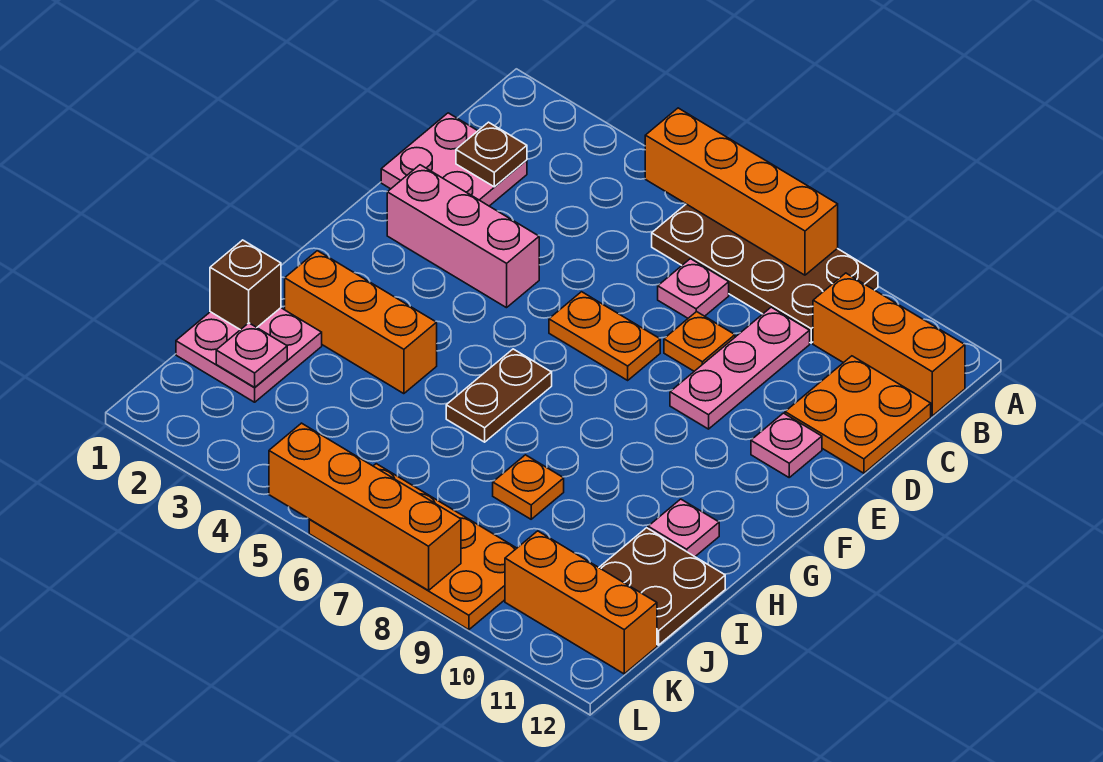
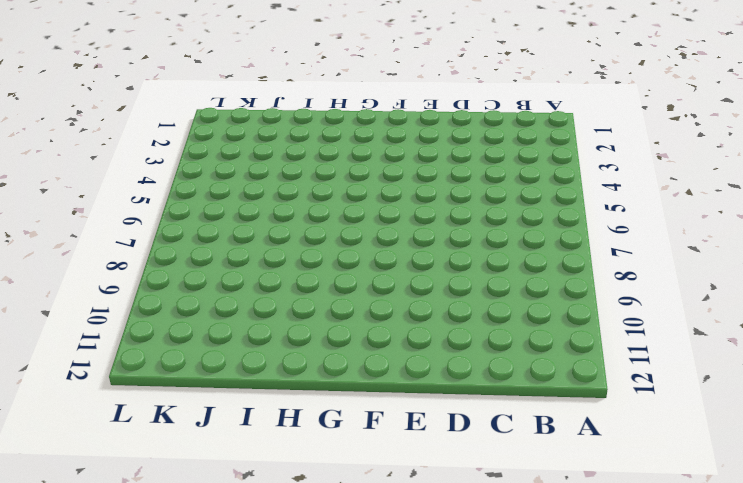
none -> brown 2x4 plate [652,204,878,343]
none -> orange 1x3 brick [813,273,965,416]
none -> pink 2x2 plate [381,113,527,206]

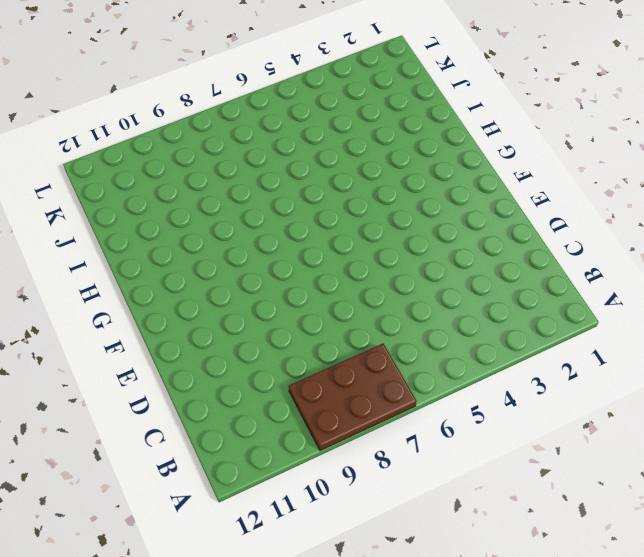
brown 2x3 plate [289,344,417,451] -> brown 2x4 plate [652,204,878,343]
none -> orange 1x3 brick [813,273,965,416]
none -> pink 2x2 plate [381,113,527,206]
none -> pink 1x1 plate [658,259,729,318]

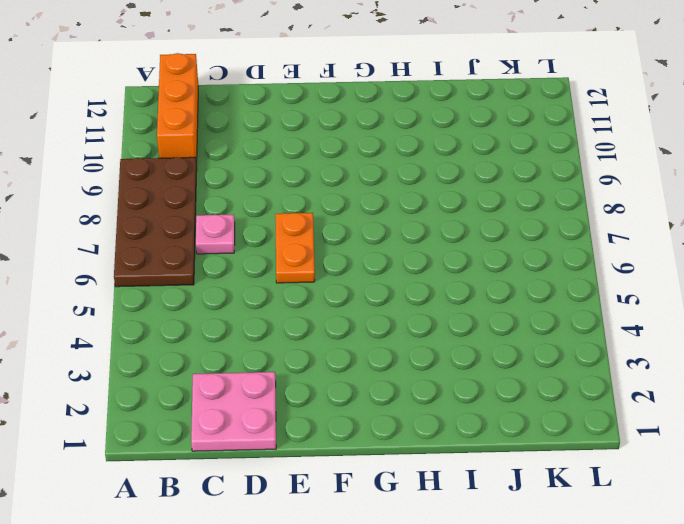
none -> pink 1x3 plate [670,307,810,429]
none -> orange 2x2 plate [785,356,931,473]
none -> orange 1x1 plate [664,311,735,371]

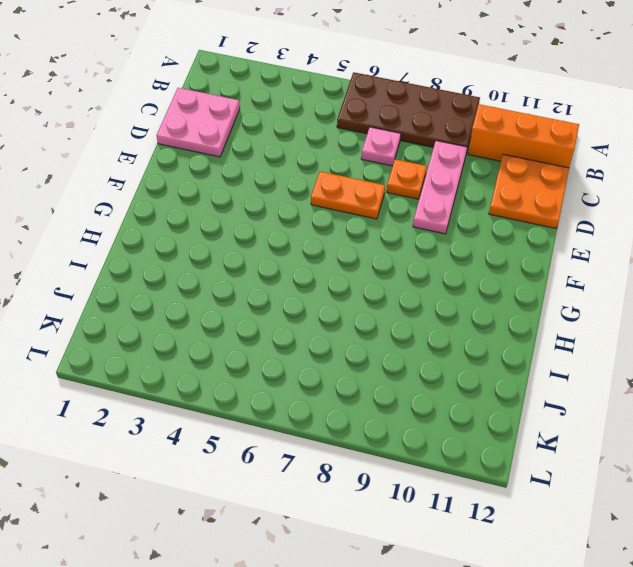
none -> pink 1x3 brick [387,165,539,308]
none -> pink 1x1 plate [751,413,822,477]
none -> brown 1x2 plate [446,349,552,442]

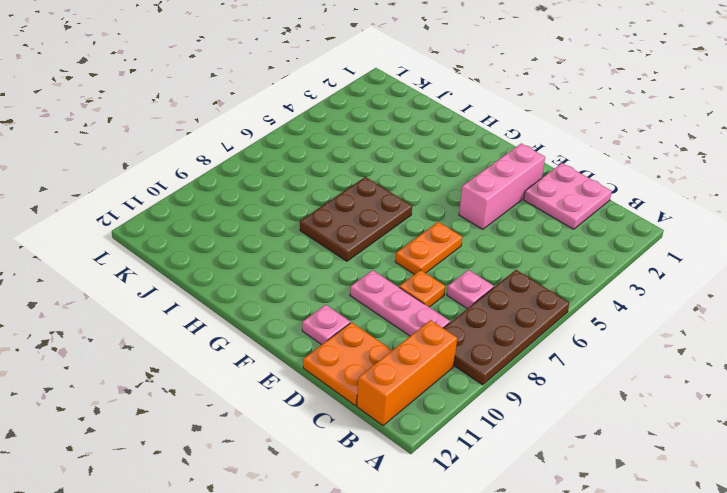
brown 2x3 plate [300,177,412,261] -> brown 1x2 plate [446,349,552,442]
none -> orange 1x3 brick [285,251,437,394]
none -> pink 1x1 plate [648,499,719,557]
none -> pink 2x2 plate [176,308,322,402]

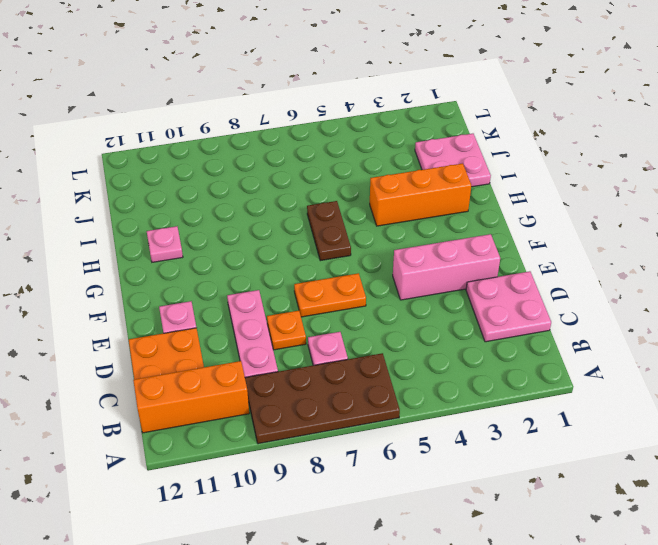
none -> orange 1x1 plate [493,455,564,519]
none -> brown 2x2 plate [599,528,725,645]
none -> orange 2x4 plate [309,464,517,630]

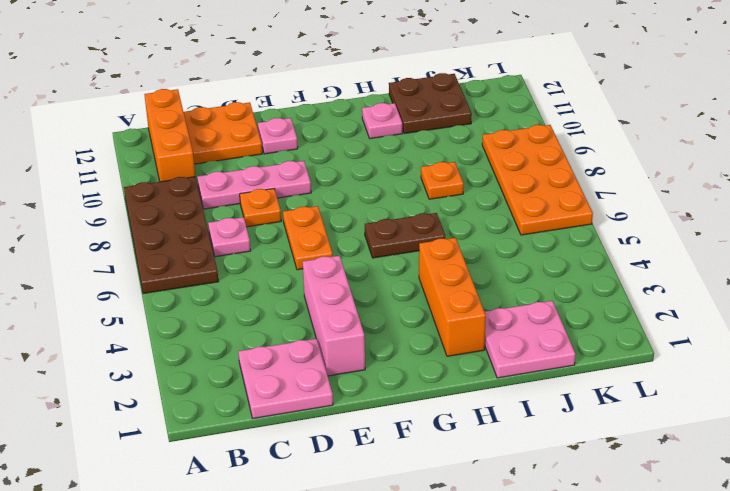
none -> orange 1x3 brick [505,531,657,674]
none -> orange 1x4 brick [645,108,838,275]
none -> brown 1x1 plate [456,122,527,187]

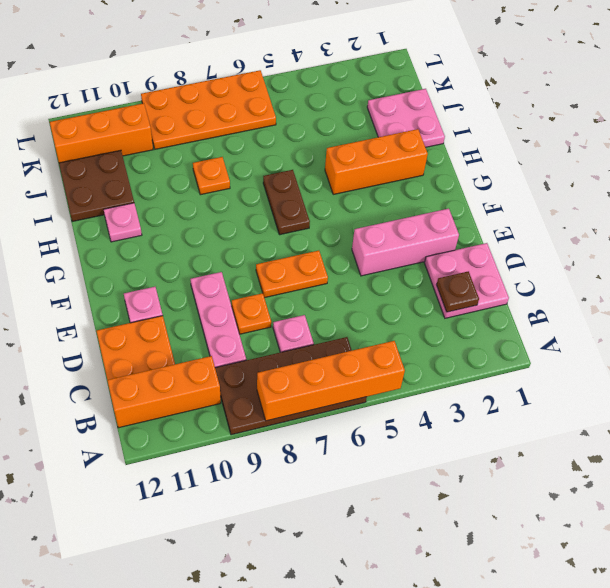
none -> brown 1x1 brick [210,240,281,330]
none -> pink 1x1 plate [216,323,287,388]
none -> orange 1x4 brick [269,423,461,590]

